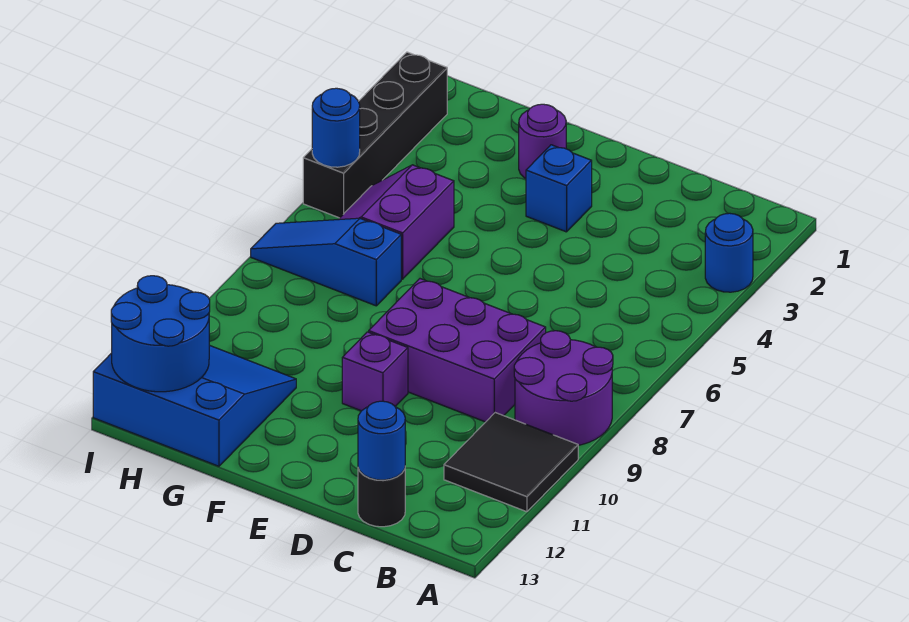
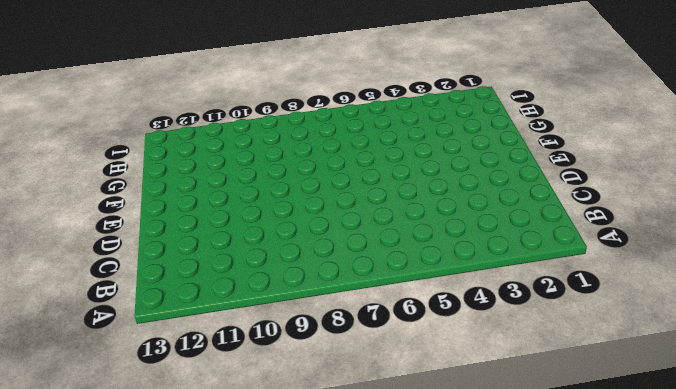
none -> blue 1x1 round brick [705,213,753,292]
none -> purple 2x2 round brick [514,331,613,445]
none -> black 2x2 tile [444,413,578,512]

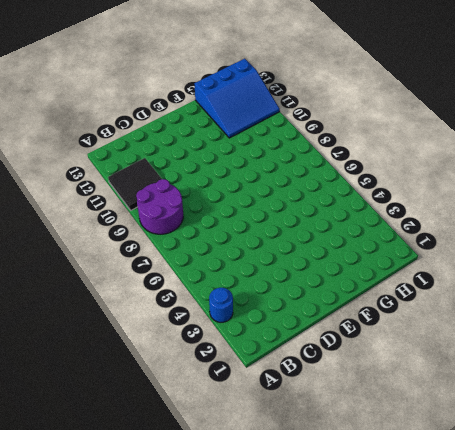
none -> purple 2x3 brick [369,279,546,422]
none -> black 1x1 round brick [358,468,405,527]
none -> blue 1x1 brick [526,145,592,232]

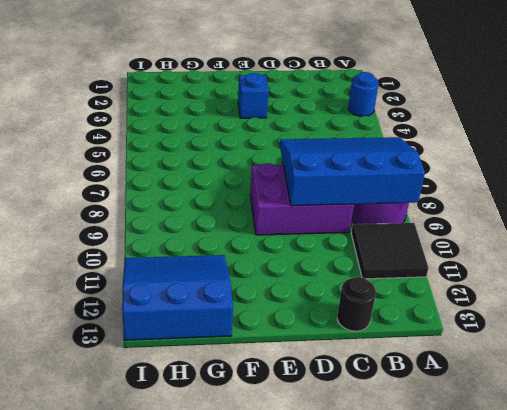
blue 3x4 slope [280,137,425,206] -> none
none -> purple 1x1 brick [342,332,408,411]
none -> purple 1x1 round brick [519,104,566,179]
none -> purple 2x2 slope [338,165,454,279]

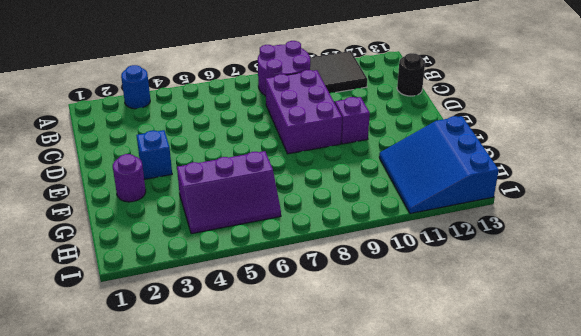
purple 2x3 slope [177,151,281,234] -> purple 2x2 slope [338,165,454,279]
none -> blue 1x3 slope [251,218,401,306]
none -> black 1x4 brick [303,52,447,218]
none -> blue 1x1 round brick [358,401,405,480]

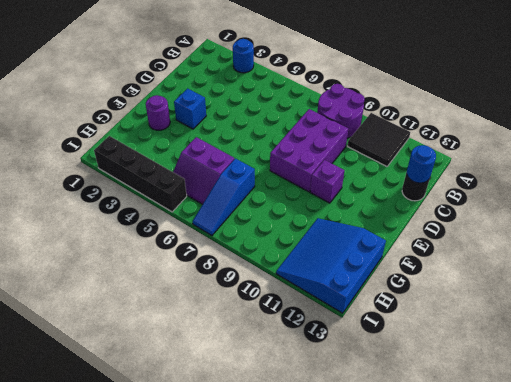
none -> blue 2x2 round brick [111,276,210,392]
none -> blue 1x1 round brick [312,88,360,167]

